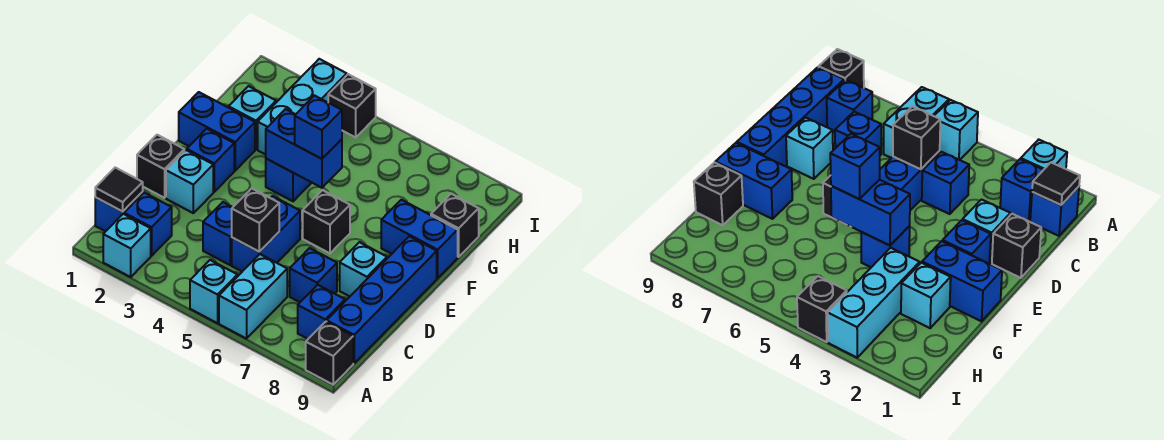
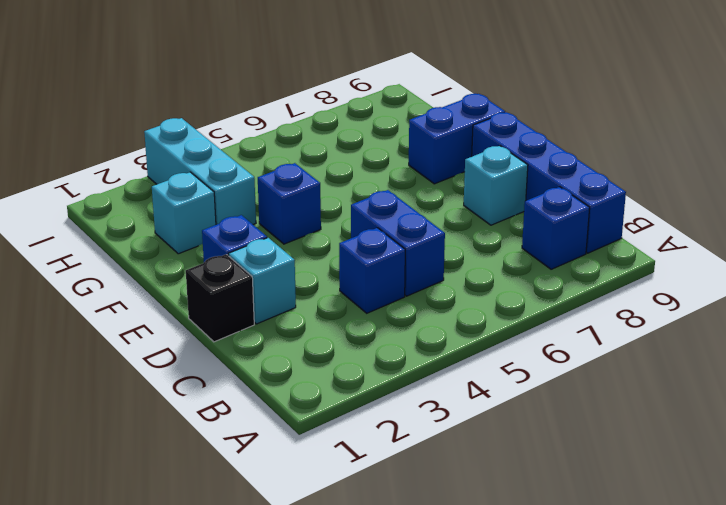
none -> cyan 1x1 brick [103,214,151,277]
none -> cyan 1x1 brick [190,260,237,323]
none -> cyan 1x2 brick [219,254,287,339]

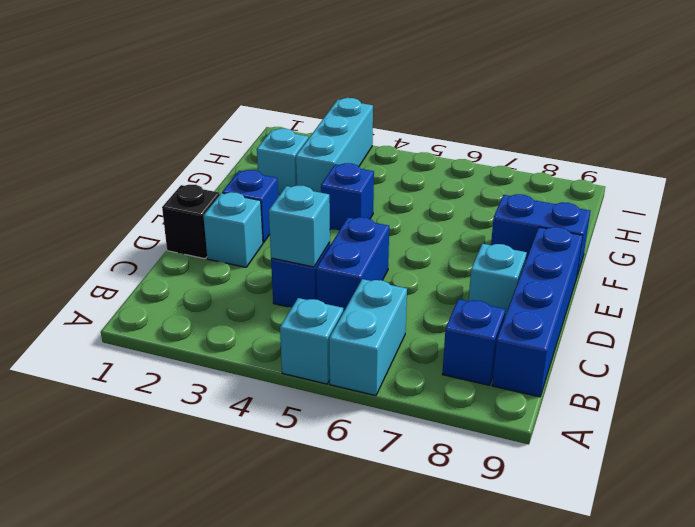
cyan 1x1 brick [269,186,330,267] -> cyan 1x1 brick moved to [103,214,151,277]
none -> black 1x1 brick [306,321,353,385]
none -> blue 1x1 brick [95,192,143,231]
none -> blue 1x1 brick [124,193,172,256]

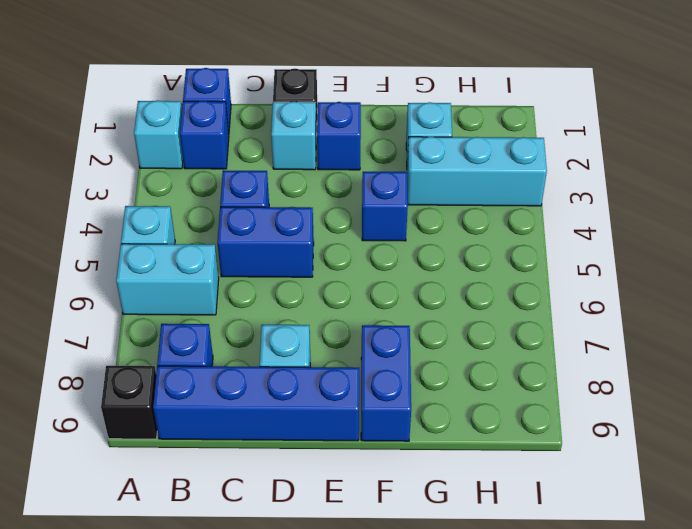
none -> blue 1x1 brick [290,248,337,302]
none -> black 1x1 brick [303,190,350,253]
none -> blue 1x2 brick [179,92,255,170]

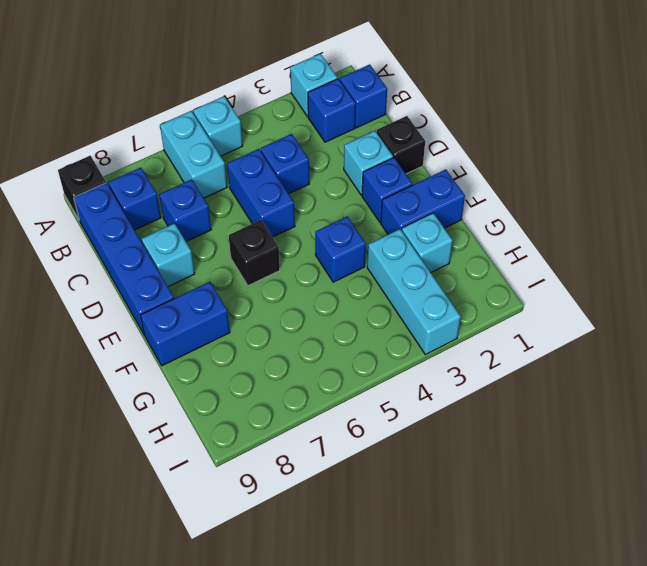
none -> black 1x1 brick [431,194,479,257]
none -> black 1x1 brick [328,74,376,137]
none -> black 1x1 tile [95,168,143,212]

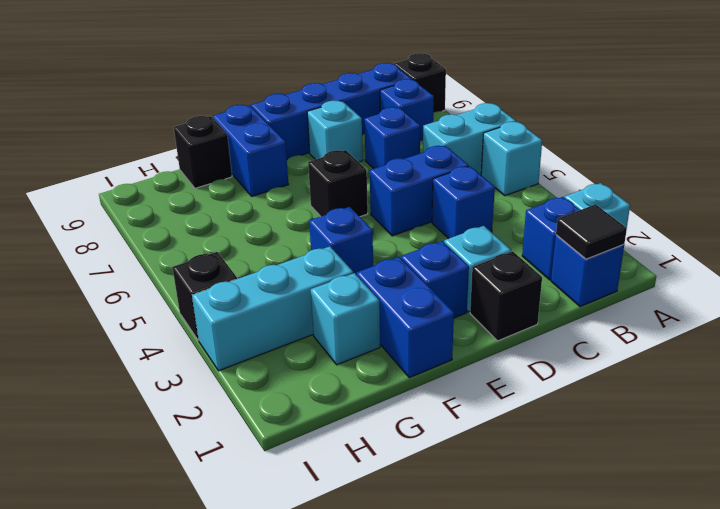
none -> black 1x1 brick [232,188,279,252]
none -> blue 1x2 brick [266,109,342,188]
none -> blue 1x1 brick [295,96,342,159]

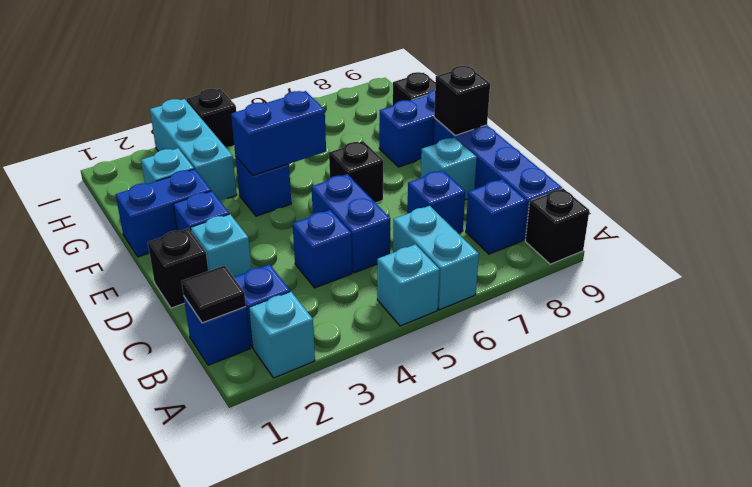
black 1x1 brick [434,66,490,135] -> black 1x1 brick moved to [232,188,279,252]
none -> blue 1x1 brick [295,96,342,159]

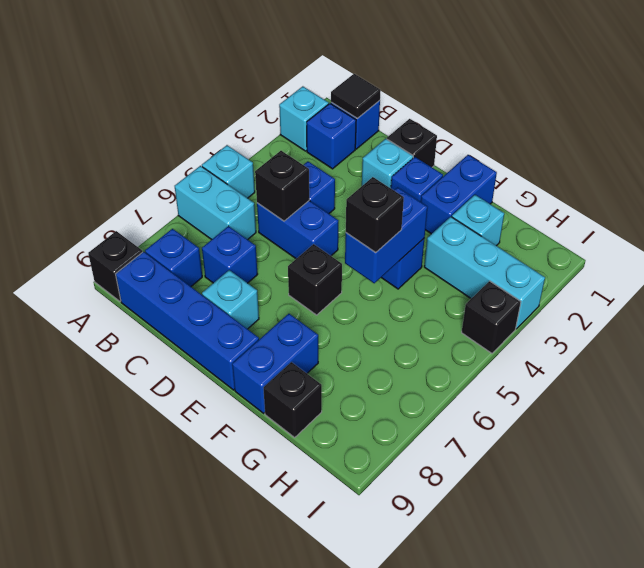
black 1x1 brick [346,177,404,253] -> blue 1x1 brick [295,96,342,159]

